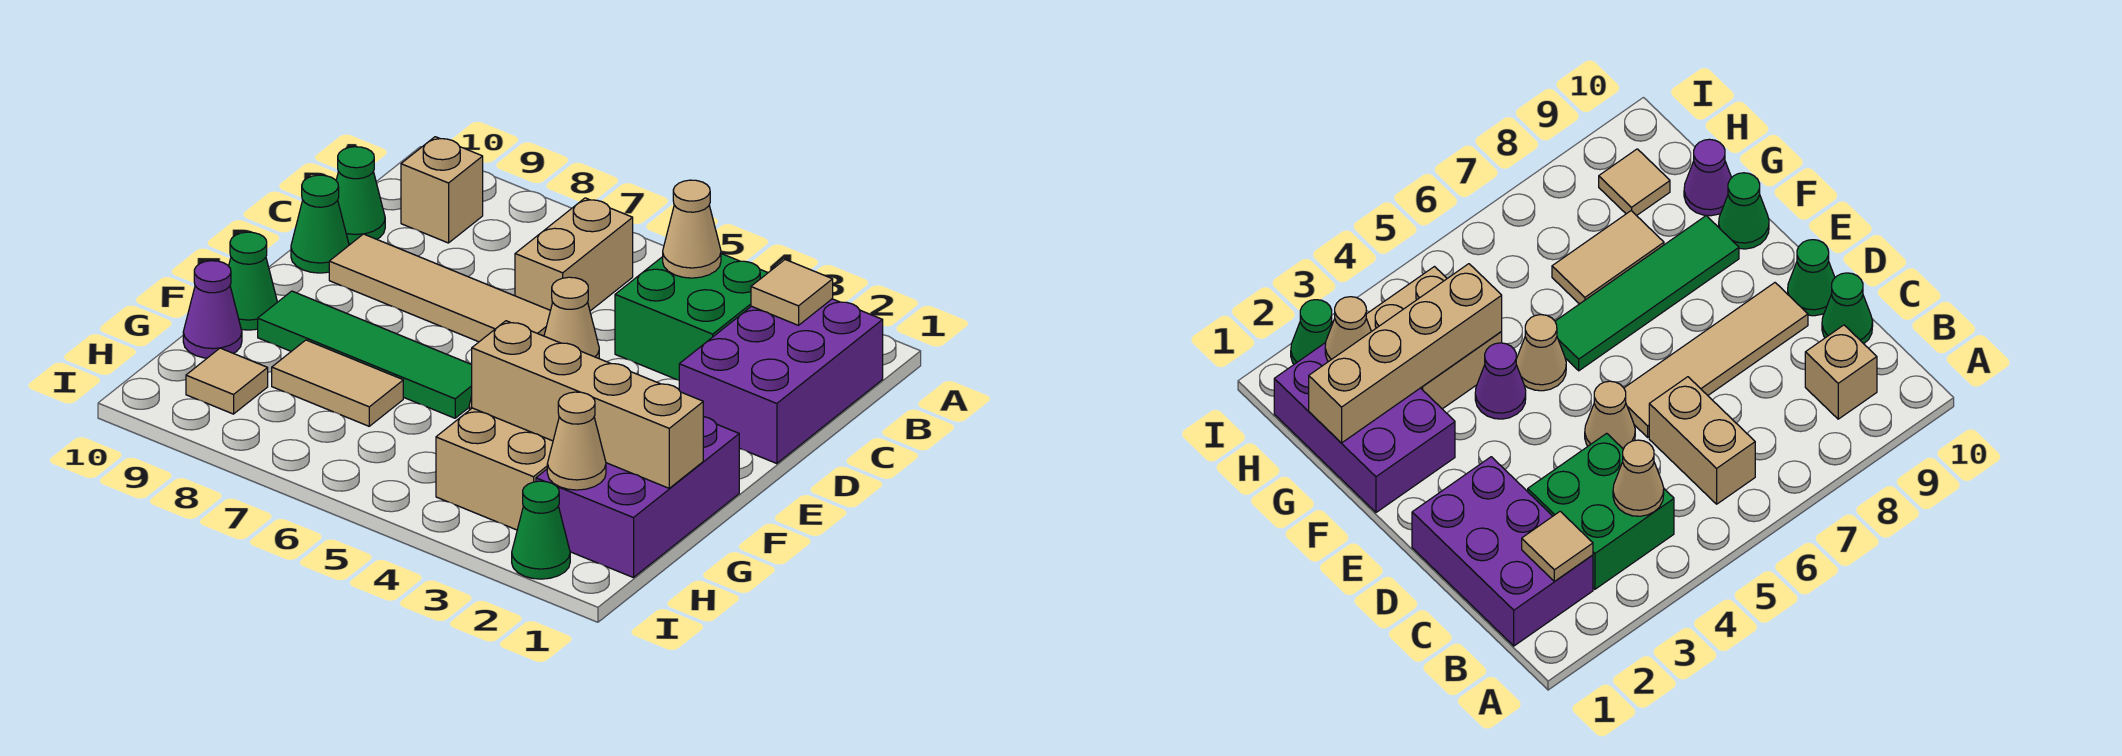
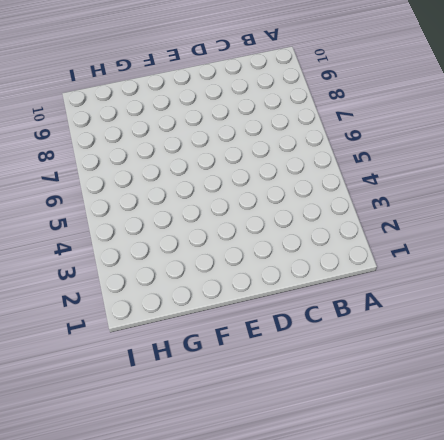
none -> purple 2x3 brick [679,299,883,464]
none -> green 2x2 brick [615,254,768,380]
none -> tan 1x2 brick [515,198,633,311]

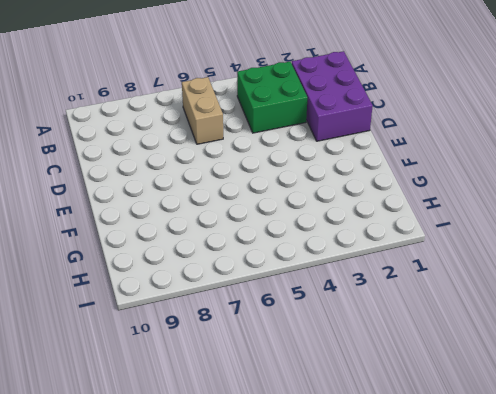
none -> tan 1x1 brick [401,137,483,243]
none -> green 1x1 cone [336,147,385,244]
none -> tan 1x1 cone [544,277,599,358]

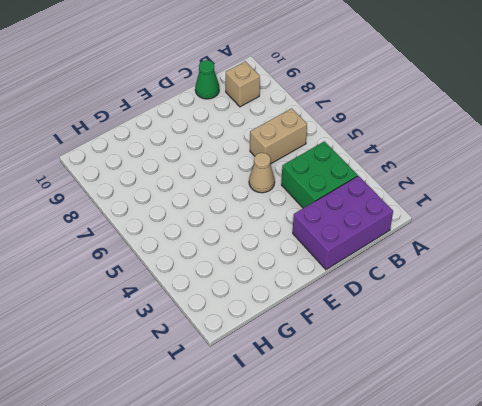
none -> tan 1x4 tile [329,234,550,342]
none -> green 1x1 cone [291,175,349,273]
none -> purple 2x3 brick [536,417,739,578]

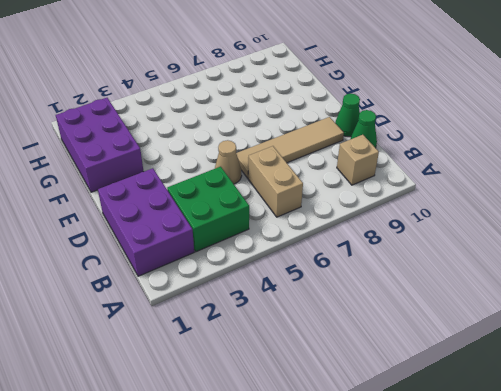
none -> purple 1x1 cone [1475,343,1526,419]
none -> tan 1x1 cone [1516,315,1566,391]
none -> green 1x4 tile [258,291,472,418]

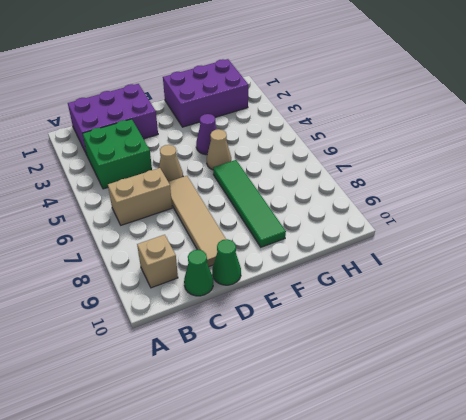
none -> green 1x1 cone [229,232,277,330]
none -> tan 2x2 brick [436,408,553,530]
none -> tan 1x2 tile [272,340,403,426]

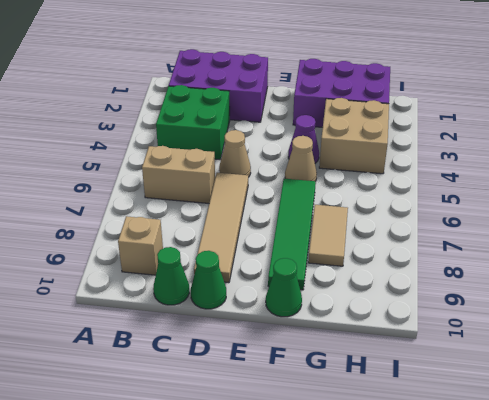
none -> purple 1x1 cone [183,261,242,358]
none -> tan 1x1 tile [186,348,268,414]
none -> green 1x1 cone [512,481,570,579]

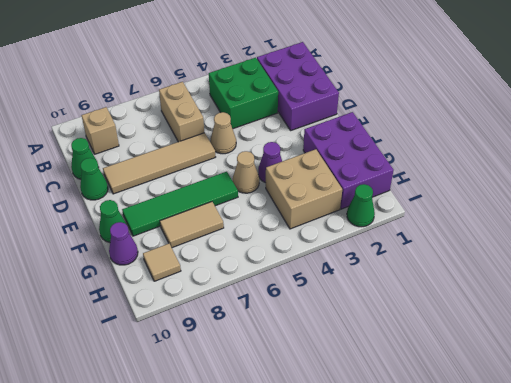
none -> tan 1x1 tile [751,260,833,325]
none -> tan 1x1 cone [663,180,721,278]
none -> tan 1x4 brick [472,321,703,488]

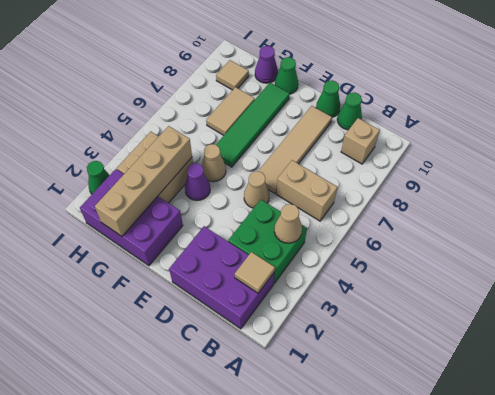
none -> tan 1x1 cone [547,392,606,490]

